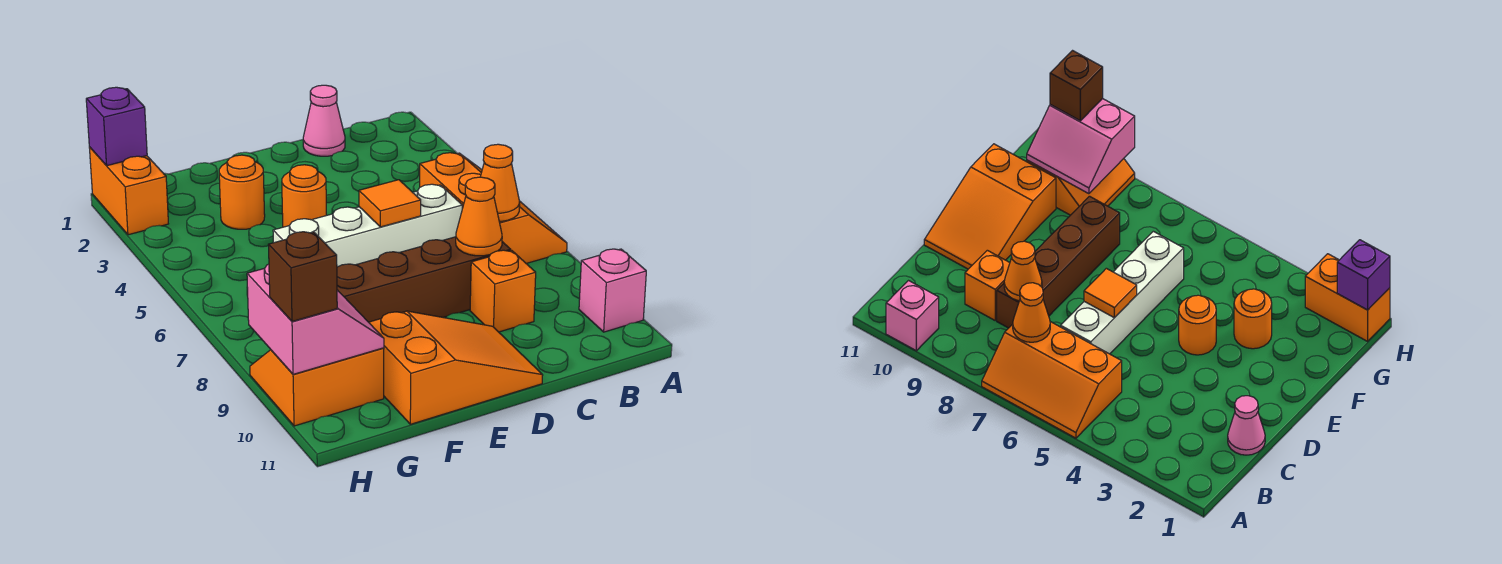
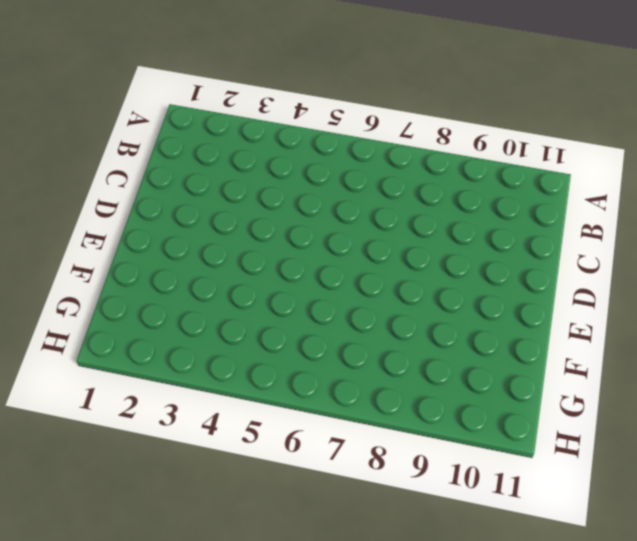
none -> orange 2x3 slope [420,153,567,264]
none -> pink 1x1 brick [579,249,646,332]
none -> pink 1x1 cone [303,85,345,156]

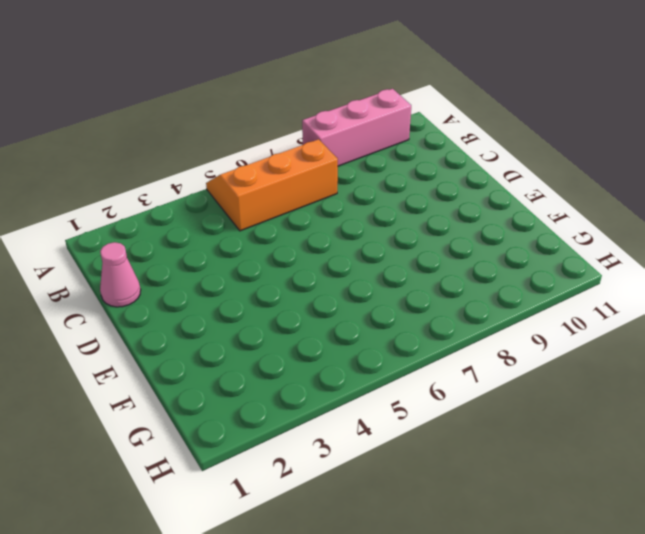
pink 1x3 brick [302,89,411,166] -> pink 1x1 brick [579,249,646,332]
none -> white 1x4 brick [273,184,462,267]
none -> brown 1x4 brick [337,237,511,322]
none -> orange 1x1 brick [470,250,536,332]

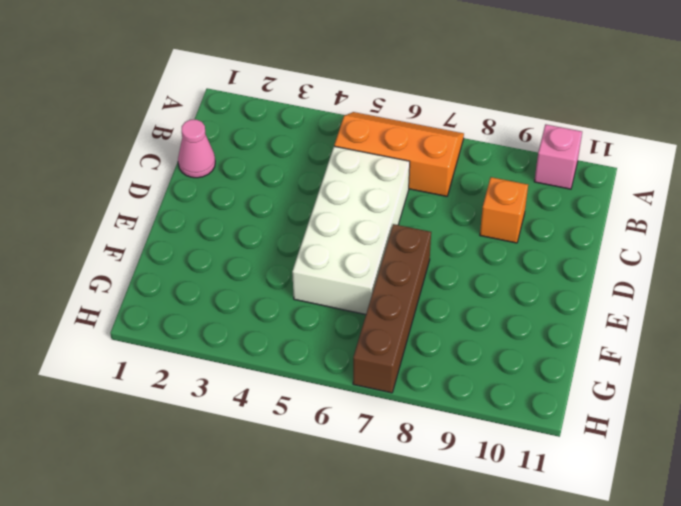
white 2x4 brick [292,146,410,314] -> white 1x4 brick [273,184,462,267]
brown 1x4 brick [353,224,431,393] -> brown 1x4 brick moved to [337,237,511,322]
none -> orange 2x3 slope [369,311,543,424]
none -> orange 1x1 round brick [282,165,326,227]
none -> orange 1x1 round brick [219,155,265,229]

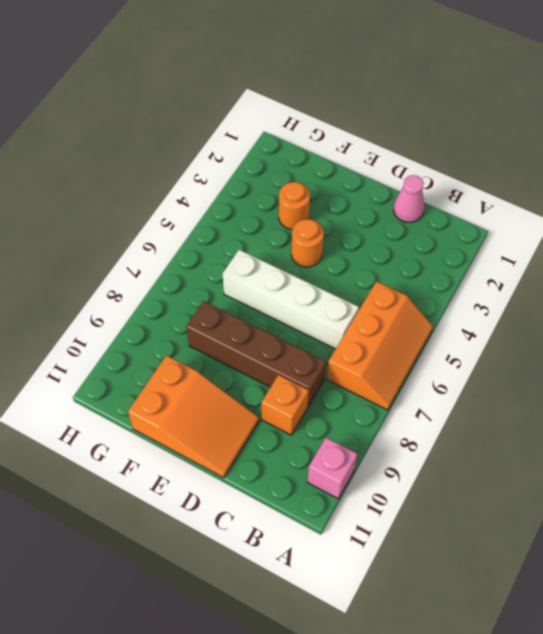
none -> orange 2x2 slope [250,348,384,426]
none -> orange 1x2 brick [89,147,168,235]
none -> orange 1x1 cone [480,144,520,221]

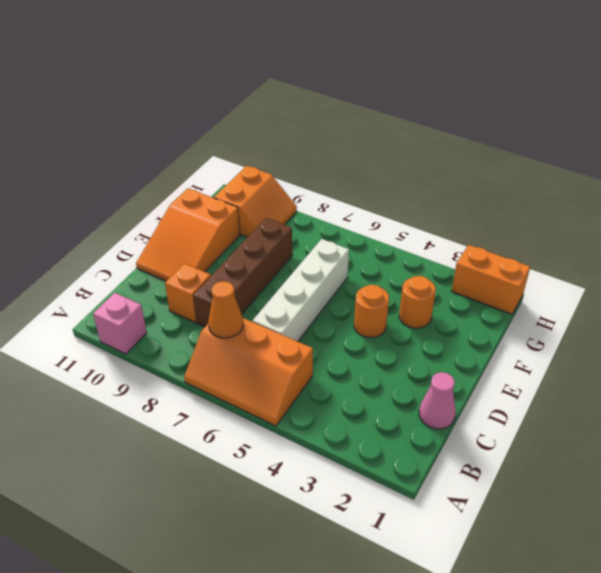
none -> orange 1x1 cone [456,177,502,256]
none -> orange 1x1 tile [359,180,421,227]
none -> pink 2x2 slope [247,264,384,374]

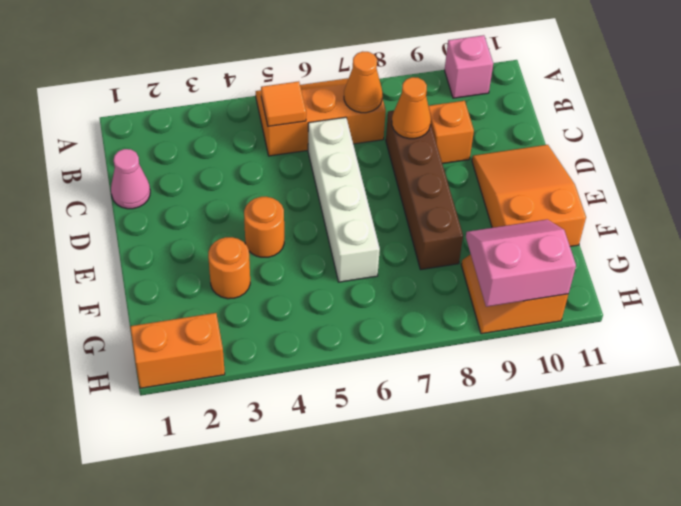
orange 1x1 tile [261,81,306,126] -> orange 1x1 tile moved to [359,180,421,227]
none -> purple 1x1 brick [86,87,147,166]
none -> brown 1x1 brick [268,232,337,322]

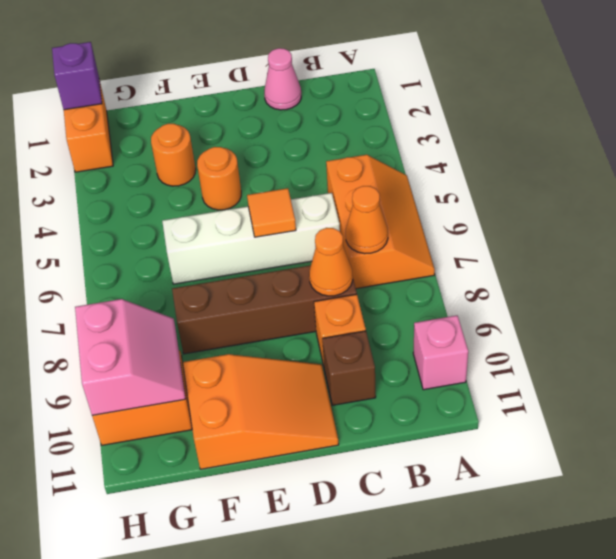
brown 1x1 brick [322,331,376,405] -> brown 1x1 brick moved to [268,232,337,322]

